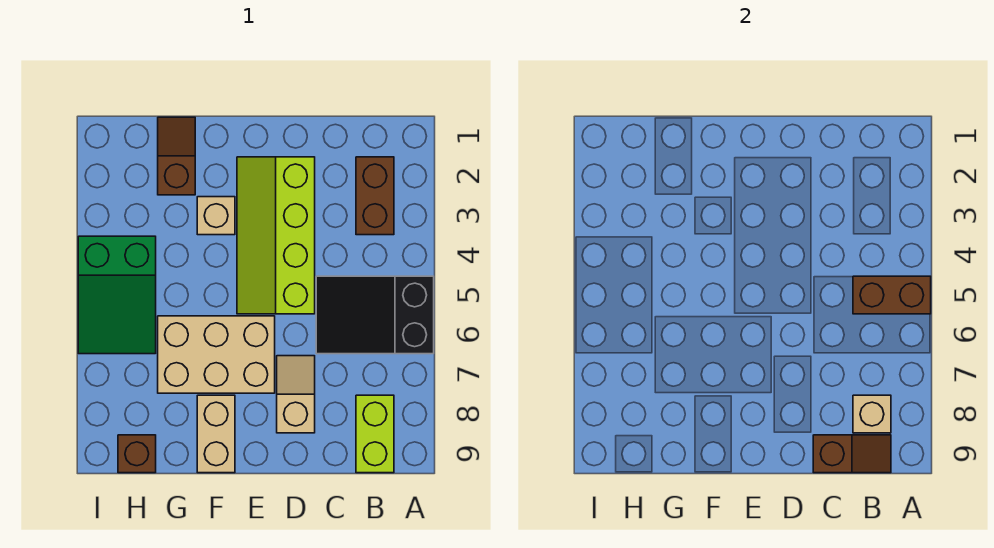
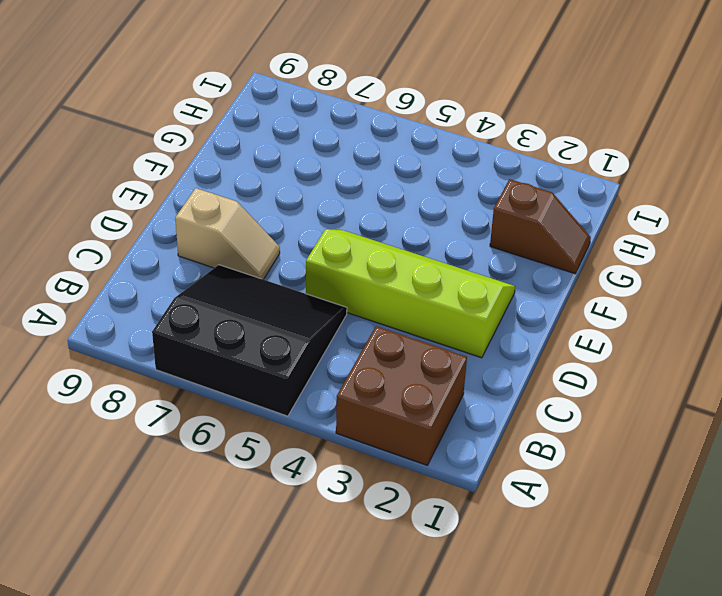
brown 2x2 brick [336,326,467,465] -> brown 1x2 brick [356,157,394,235]
black 3x3 slope [152,265,347,416] -> black 2x3 slope [316,276,434,354]
none -> lime 1x2 brick [356,395,394,473]
none -> tan 2x3 brick [158,316,275,393]
none -> tan 1x1 brick [197,197,235,235]

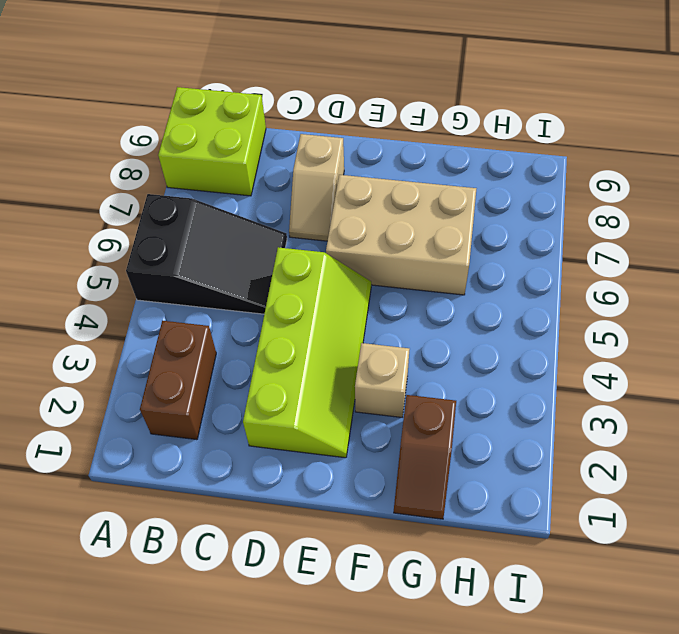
lime 2x2 brick [158,87,266,196] -> lime 1x2 brick [356,395,394,473]
none -> tan 1x2 brick [197,395,235,473]
none -> green 2x3 slope [78,236,156,354]
none -> brown 1x1 brick [118,435,156,473]

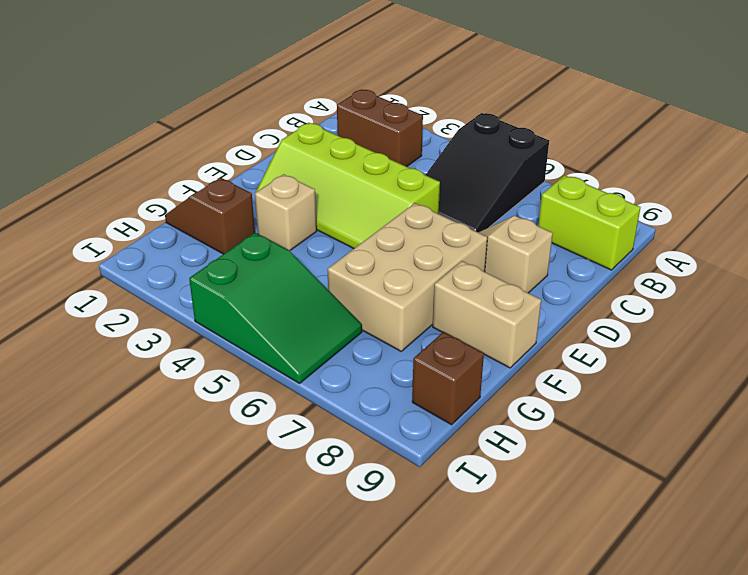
none -> brown 1x2 brick [853,276,931,314]
none -> tan 1x1 brick [853,395,891,433]
none -> brown 1x2 slope [813,435,891,473]

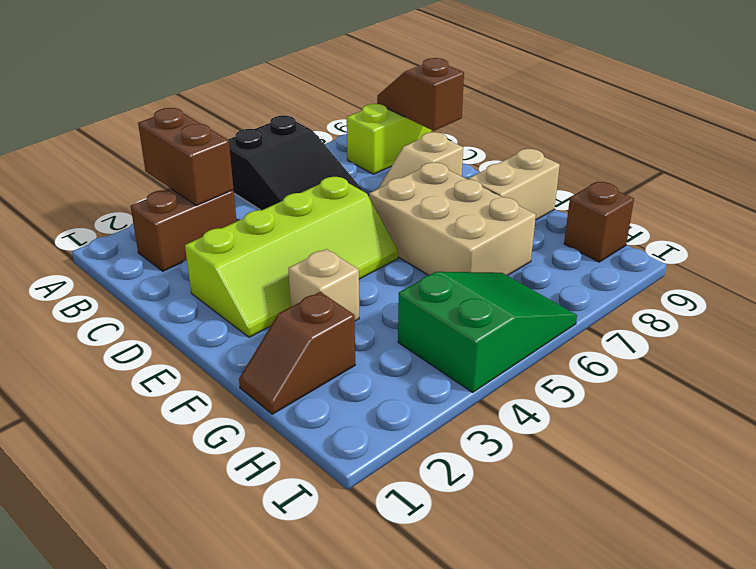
brown 1x2 brick [138,108,234,206] -> brown 1x2 brick moved to [853,276,931,314]
none -> tan 1x1 brick [853,395,891,433]

